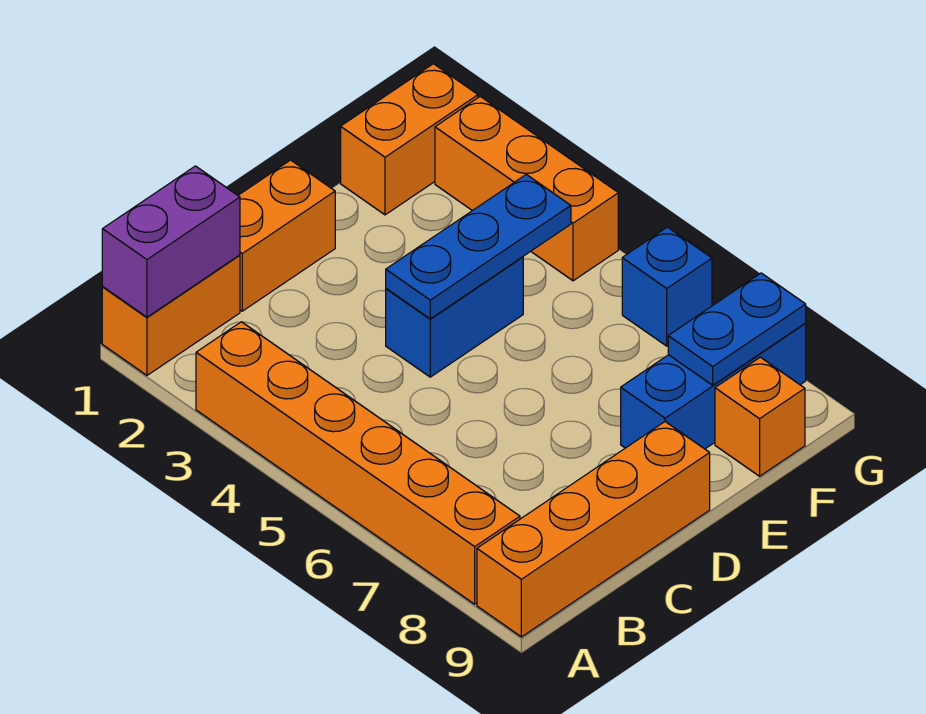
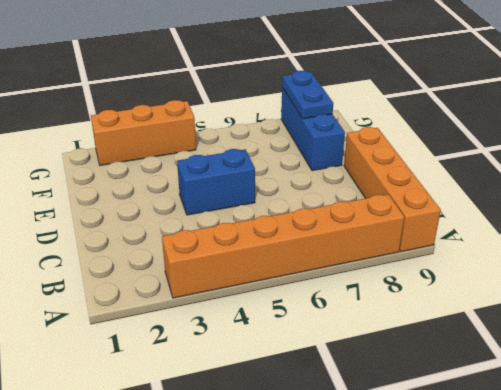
blue 1x2 brick [177,149,255,215] -> blue 1x2 brick turned to [386,257,523,377]
none -> orange 1x2 brick [102,255,240,375]
none -> orange 1x2 brick [238,160,335,311]
none -> orange 1x2 brick [341,64,478,215]

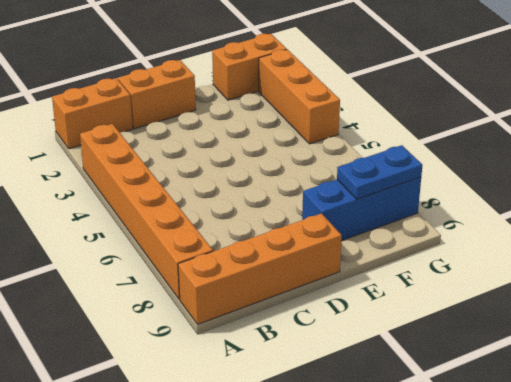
none -> blue 1x2 brick [386,257,523,377]
none -> orange 1x1 brick [715,357,805,476]
none -> blue 1x1 brick [622,227,712,346]

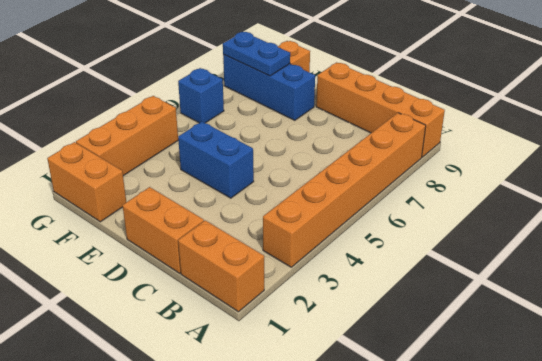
none -> purple 1x2 brick [102,166,240,317]
none -> blue 1x3 plate [386,174,571,319]

